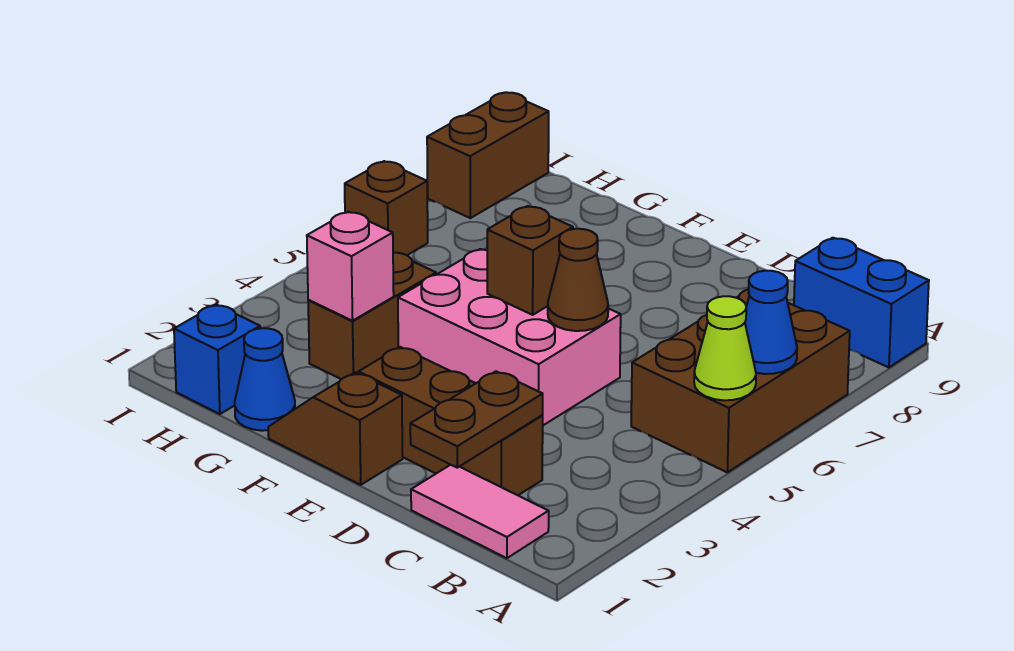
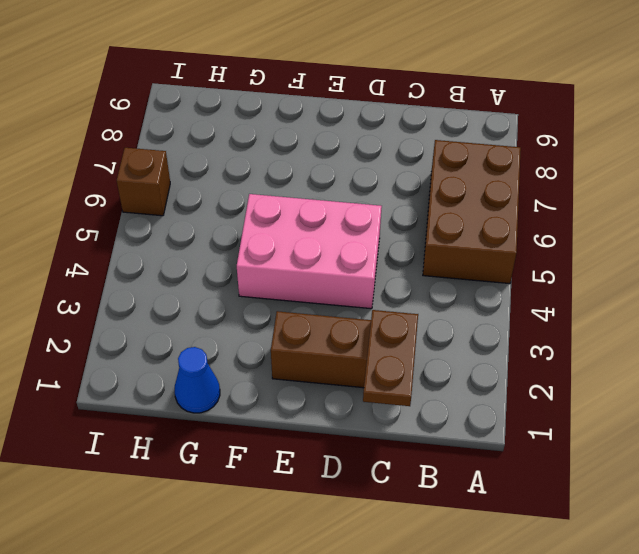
none -> blue 1x2 brick [794,238,929,367]
none -> pink 1x2 tile [411,465,549,558]
none -> brown 1x2 slope [268,372,403,485]

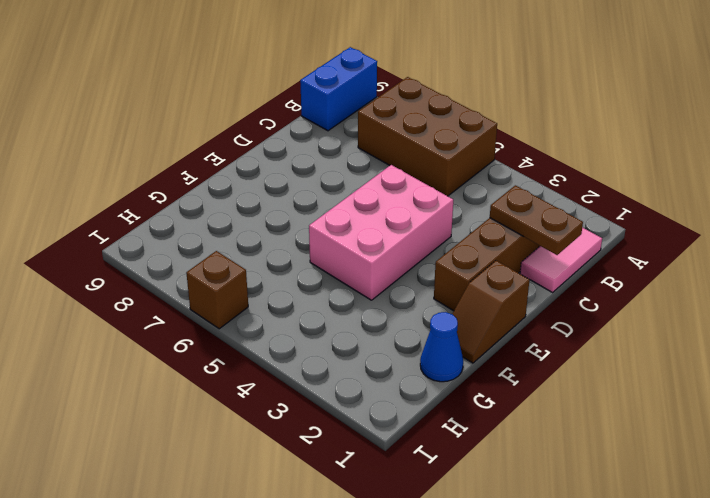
none -> brown 1x2 brick [308,253,436,379]
none -> blue 1x1 brick [174,304,260,414]
none -> brown 1x2 brick [427,92,549,218]

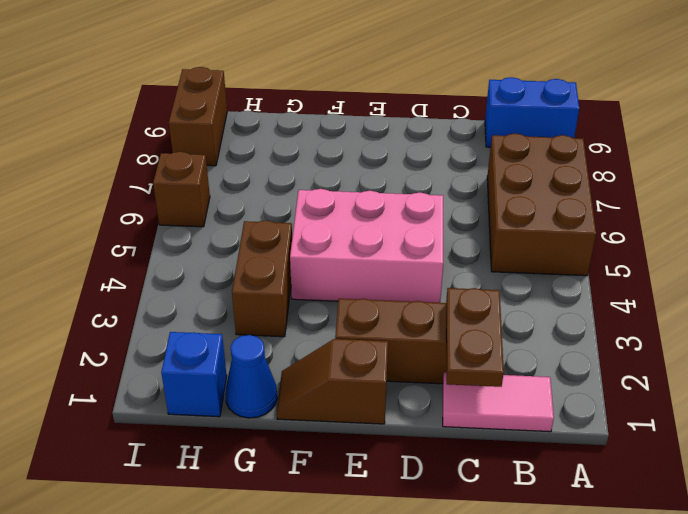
none -> lime 1x1 cone [694,296,756,400]
none -> blue 1x1 cone [745,271,797,374]
none -> brown 1x1 cone [548,229,608,331]

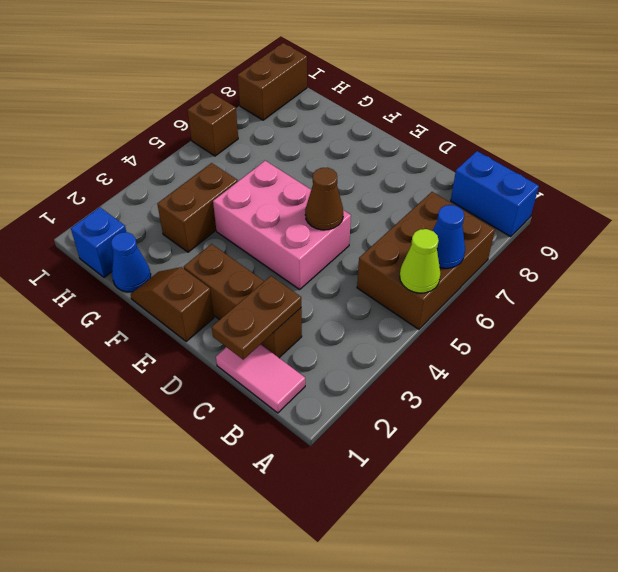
none -> brown 1x1 brick [487,206,573,315]
none -> pink 1x1 brick [307,212,394,321]

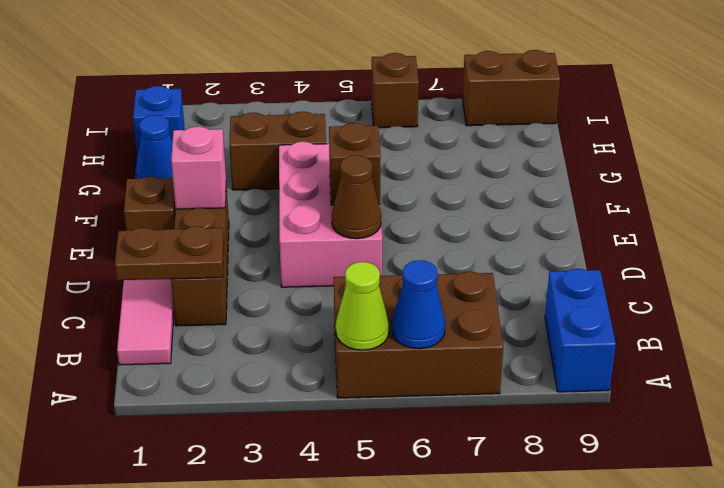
pink 1x1 brick [171,126,226,209] -> pink 1x1 brick moved to [307,212,394,321]

